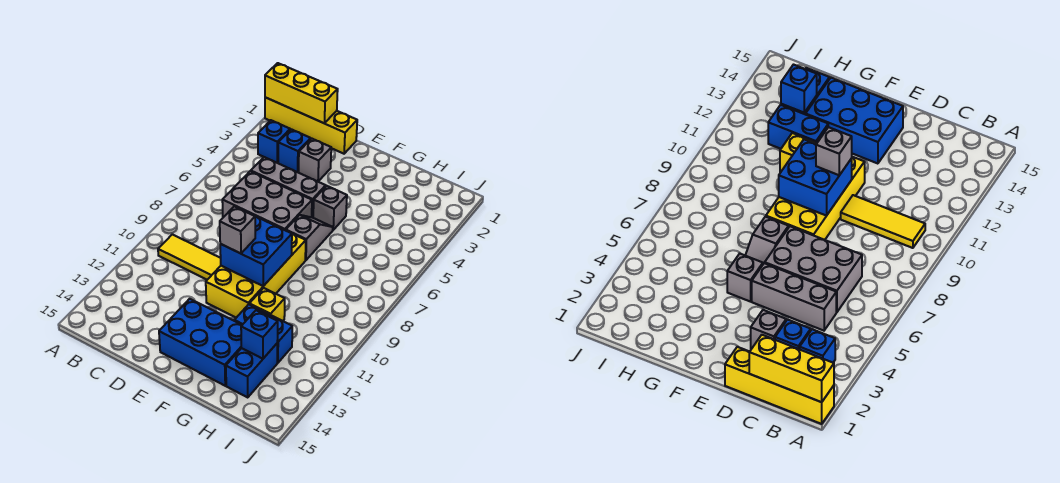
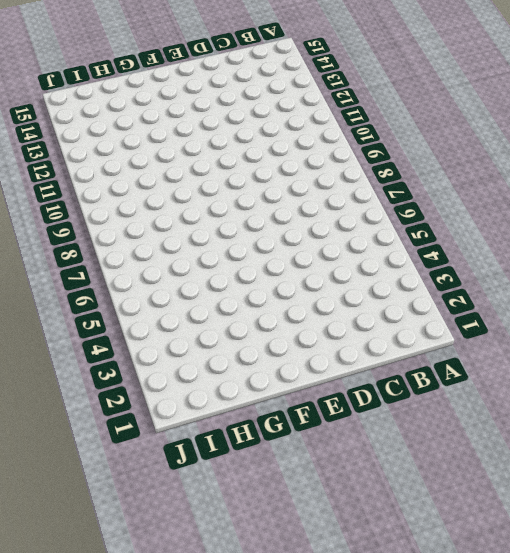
none -> yellow 1x4 brick [265,97,357,154]
none -> blue 1x1 brick [258,120,290,163]
none -> yellow 1x3 tile [158,234,221,280]

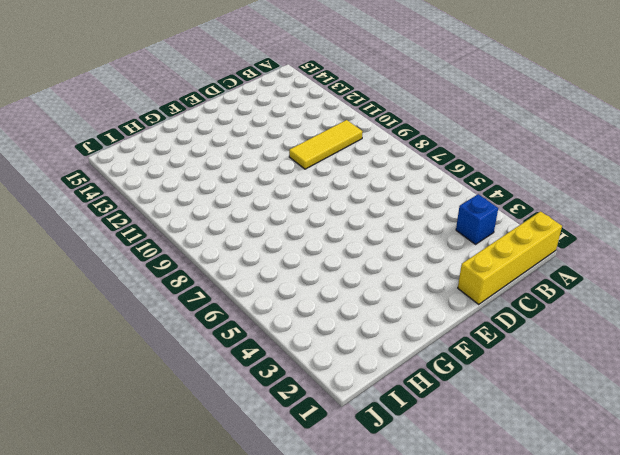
none -> blue 1x1 brick [278,129,311,172]
none -> grey 1x3 brick [251,157,326,218]
none -> grey 2x3 brick [222,171,312,231]

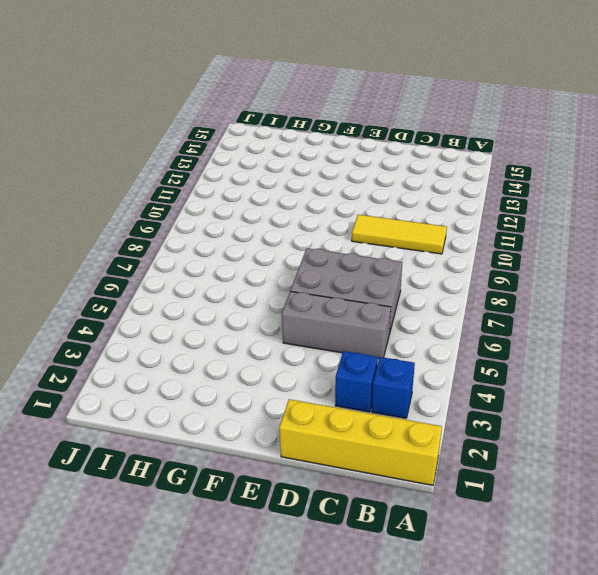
none -> grey 1x1 brick [299,139,331,181]
none -> yellow 2x4 brick [206,234,306,318]
none -> blue 2x3 brick [159,299,242,386]

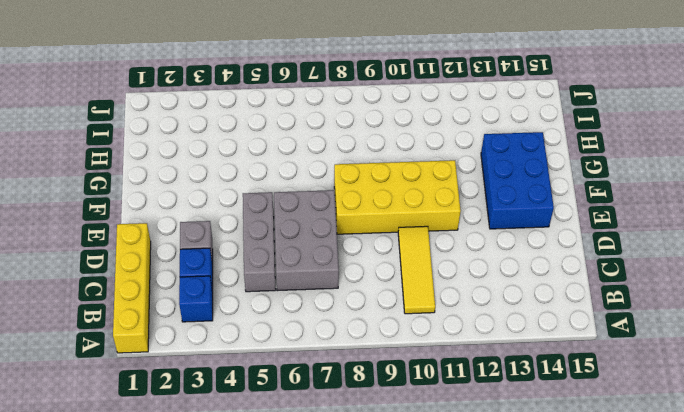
none -> grey 1x1 brick [313,186,347,230]
none -> grey 1x2 slope [286,215,333,260]
none -> yellow 1x1 brick [249,288,285,321]

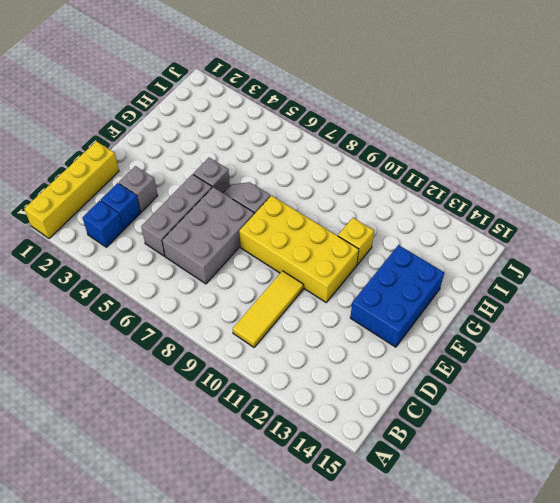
none -> blue 1x2 brick [234,304,292,363]
none -> blue 1x2 brick [226,344,277,397]
none -> yellow 1x3 brick [265,63,338,123]

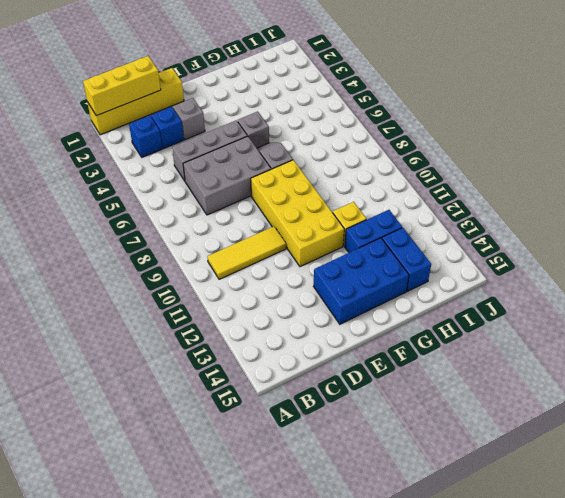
none -> blue 2x2 brick [220,216,292,286]
none -> blue 1x1 brick [241,310,278,359]
none -> grey 1x1 brick [220,207,255,254]

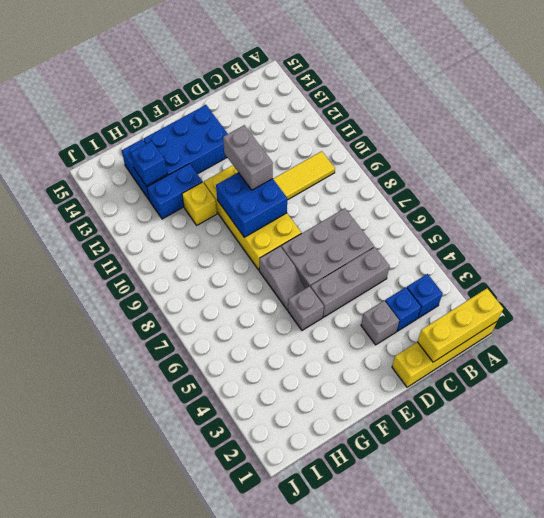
grey 1x2 brick [223,125,273,190] -> grey 1x1 brick [220,207,255,254]

